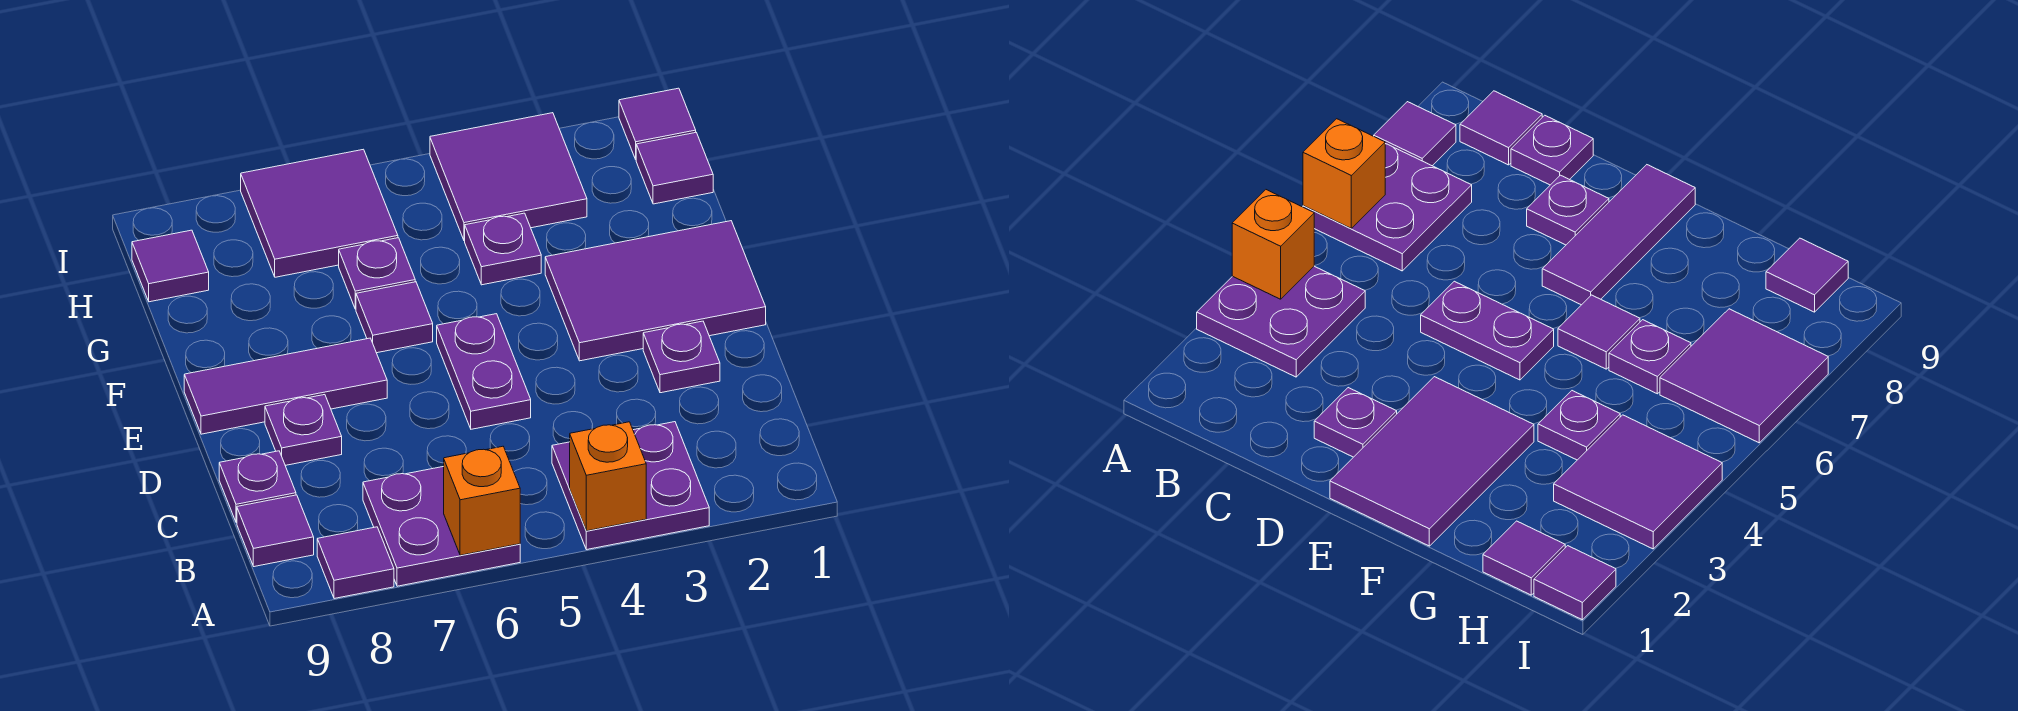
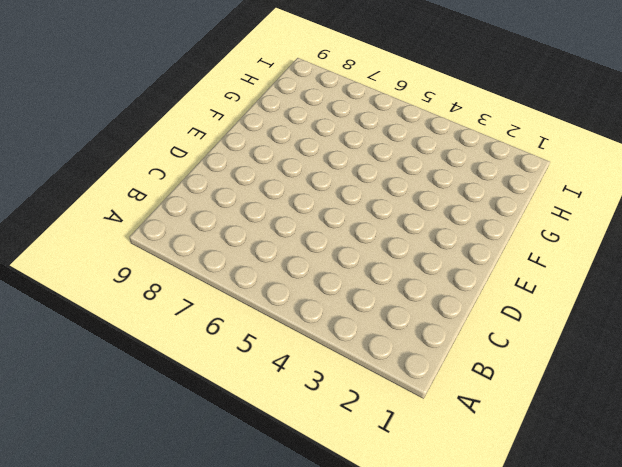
none -> purple 2x2 plate [552,422,709,550]
none -> purple 2x2 plate [363,466,520,586]
none -> purple 1x1 tile [317,527,394,599]

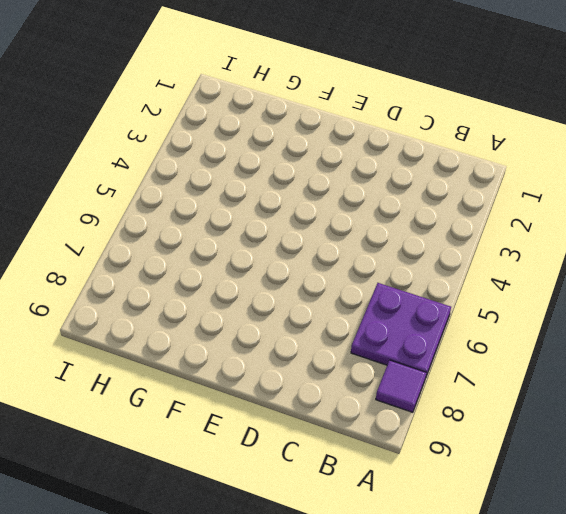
none -> purple 2x2 plate [552,422,709,550]
none -> purple 1x1 tile [237,495,314,567]
none -> purple 1x1 plate [219,451,296,522]

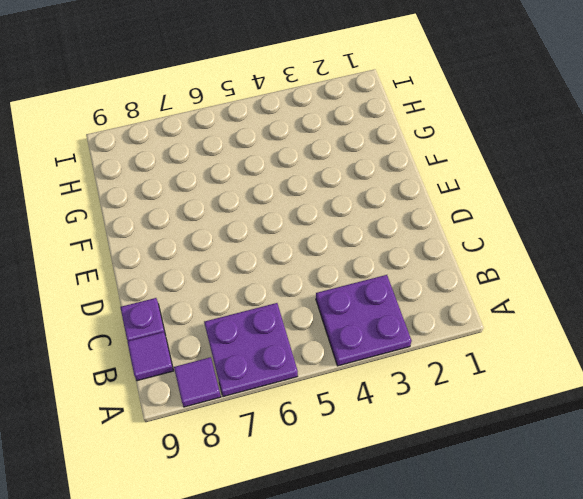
none -> purple 1x1 plate [643,321,720,393]
none -> purple 1x2 plate [437,314,531,429]
none -> purple 1x1 plate [265,395,342,465]

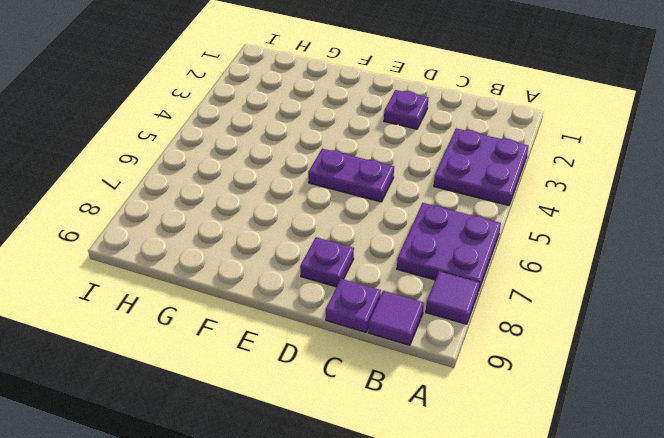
none -> purple 2x3 tile [545,221,766,361]
none -> purple 1x3 tile [184,338,387,434]
none -> purple 1x1 tile [356,282,433,353]

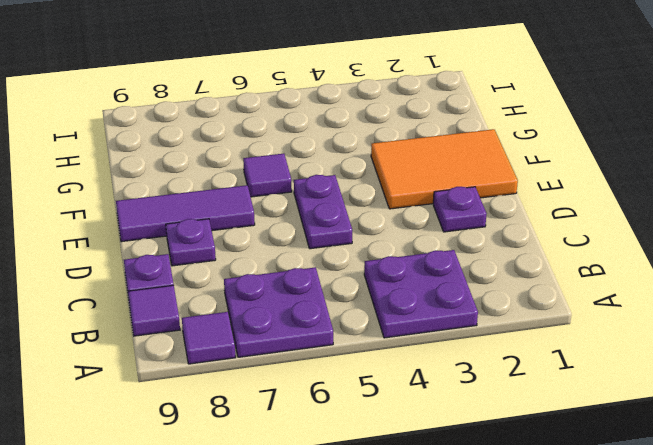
orange 2x3 tile [371,129,518,209] -> purple 2x3 tile [545,221,766,361]
none -> purple 1x1 plate [465,213,541,285]
none -> purple 1x1 plate [339,238,415,309]
none -> purple 1x1 tile [636,133,713,204]

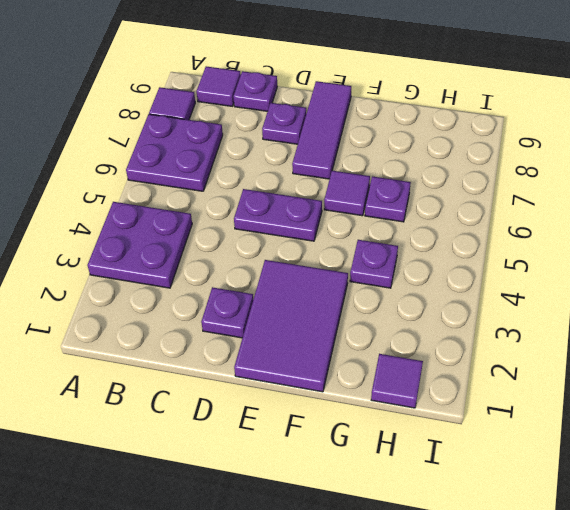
none -> purple 2x2 tile [430,113,587,241]
none -> purple 2x2 tile [241,149,398,277]
none -> purple 1x1 tile [132,230,209,302]

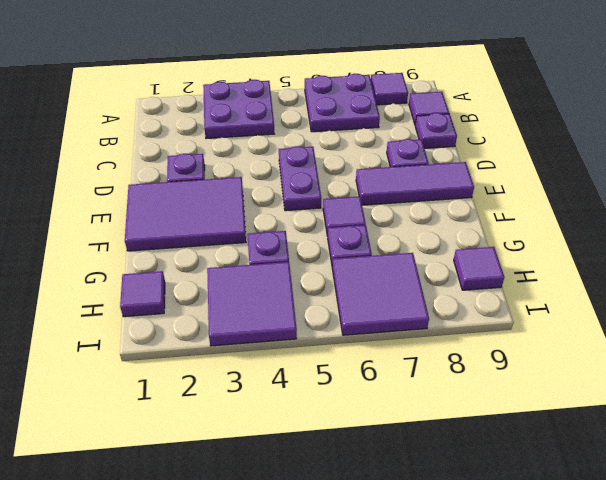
none -> purple 1x1 tile [619,88,696,159]
none -> orange 1x1 brick [570,422,646,531]
none -> orange 1x1 brick [444,446,520,555]

